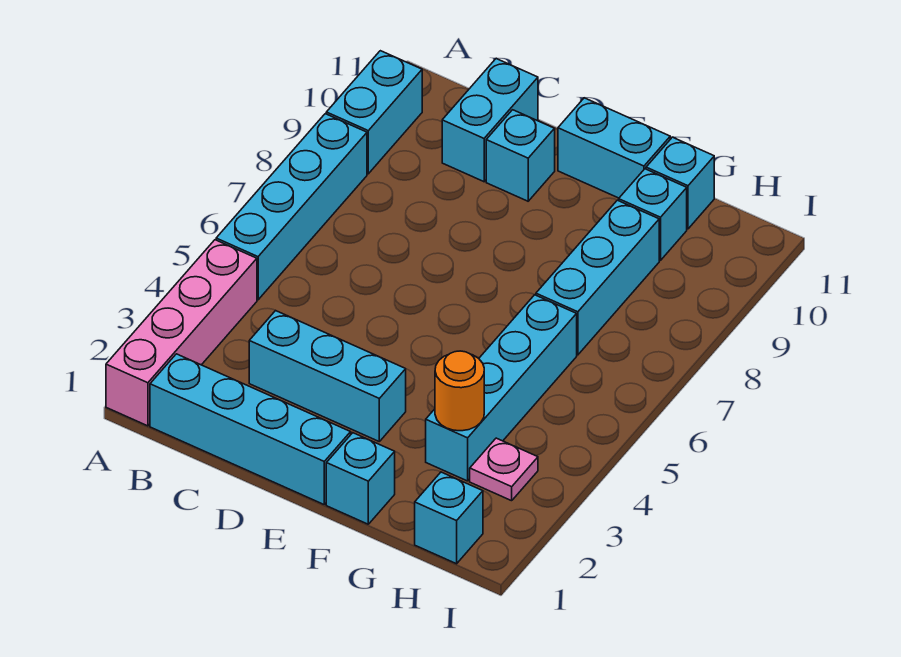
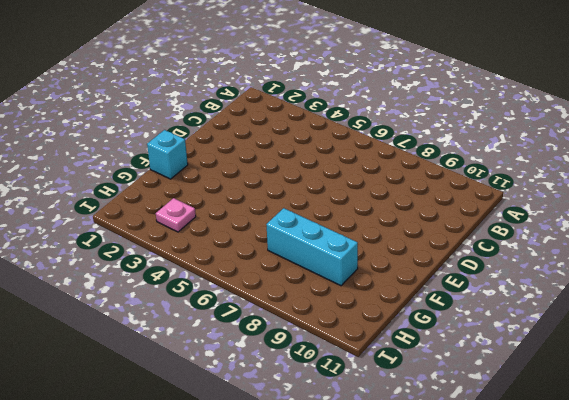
none -> pink 1x4 brick [106,240,257,426]
none -> cyan 1x4 brick [216,114,367,300]
none -> cyan 1x2 brick [326,51,422,174]

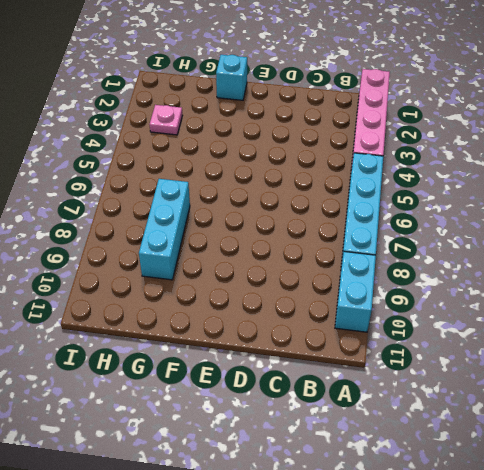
none -> cyan 1x4 brick [150,354,351,504]
none -> cyan 1x3 brick [249,311,406,441]
none -> cyan 1x2 brick [442,59,538,182]

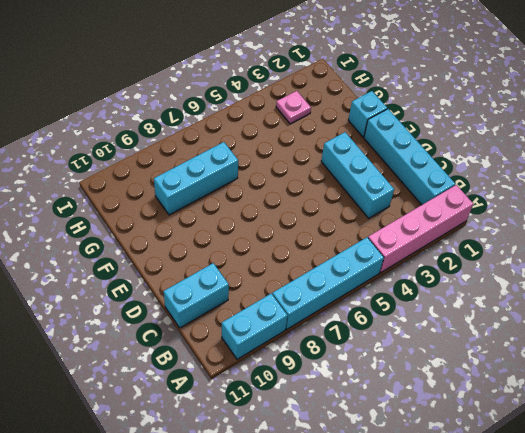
none -> cyan 1x1 brick [486,110,555,201]
none -> cyan 1x2 brick [558,98,670,198]
none -> cyan 1x4 brick [426,295,577,481]

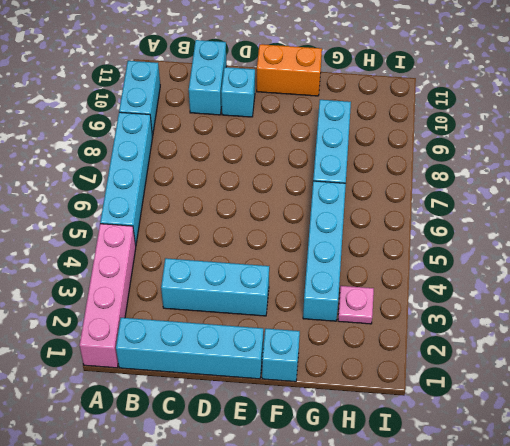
orange 1x2 brick [257,44,322,96] -> cyan 1x2 brick [558,98,670,198]
none -> cyan 1x1 brick [619,169,687,260]
none -> cyan 1x1 brick [646,137,714,229]
none -> cyan 1x1 brick [415,472,483,564]

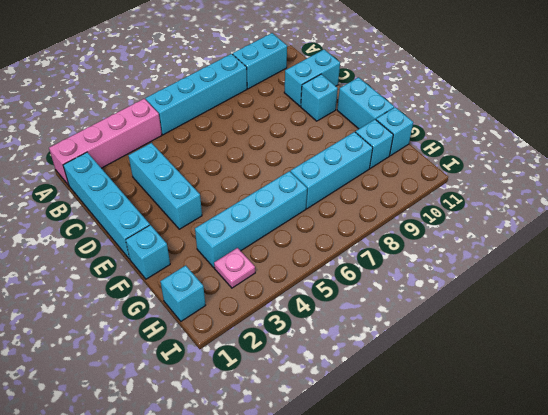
none -> orange 1x1 round brick [435,351,484,431]

